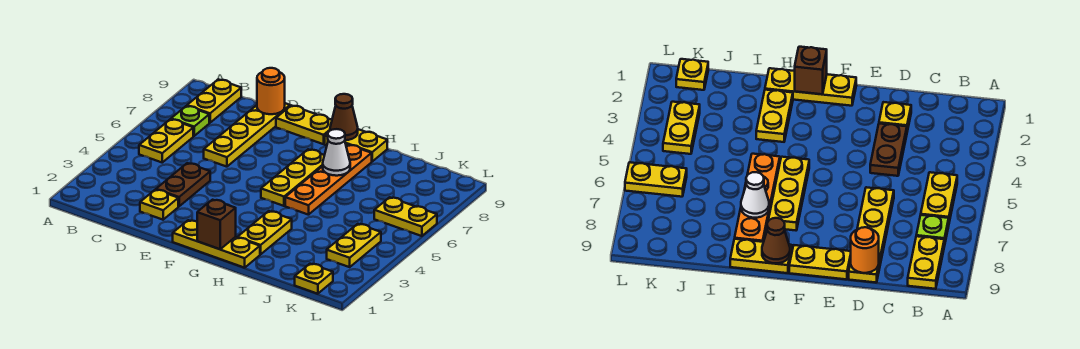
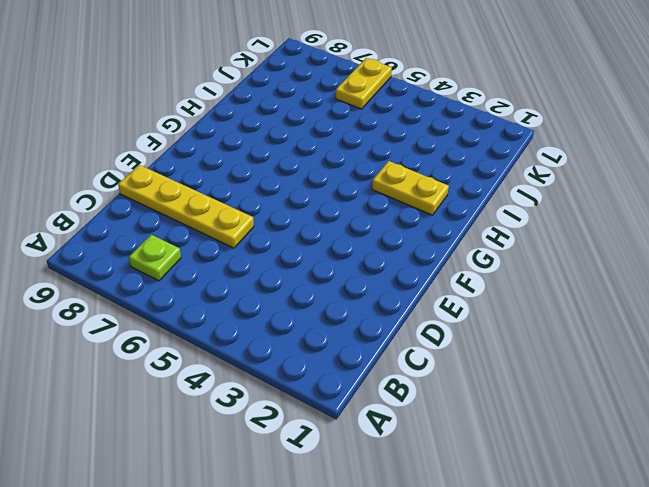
none -> yellow 1x2 plate [139,119,193,162]
none -> yellow 1x2 plate [187,79,241,123]
none -> yellow 1x1 plate [140,190,178,220]

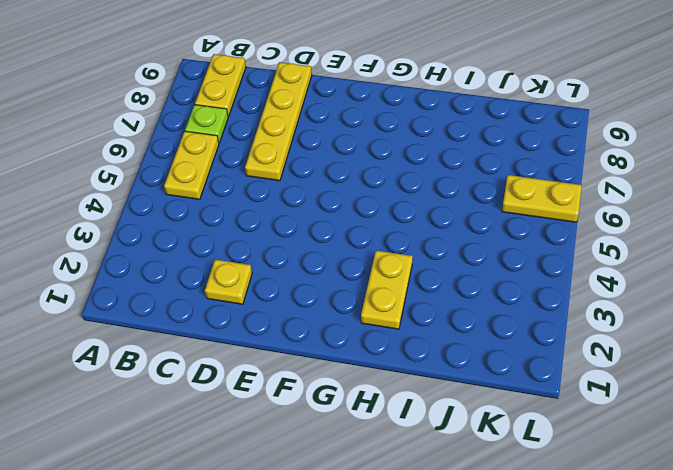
none -> brown 1x2 plate [156,163,210,206]
none -> yellow 1x2 plate [276,105,332,144]
none -> yellow 1x3 plate [173,220,260,268]

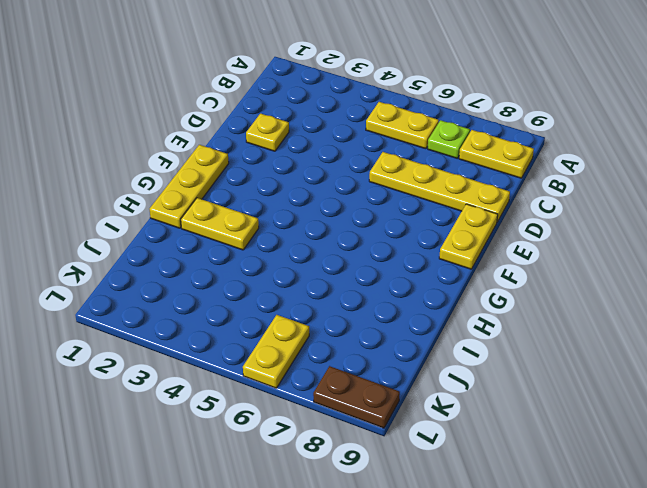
brown 1x2 plate [313,366,400,428] -> brown 1x2 plate moved to [156,163,210,206]
none -> yellow 1x3 plate [261,149,324,206]
none -> yellow 1x2 plate [325,129,387,161]
none -> orange 1x4 plate [285,145,372,215]

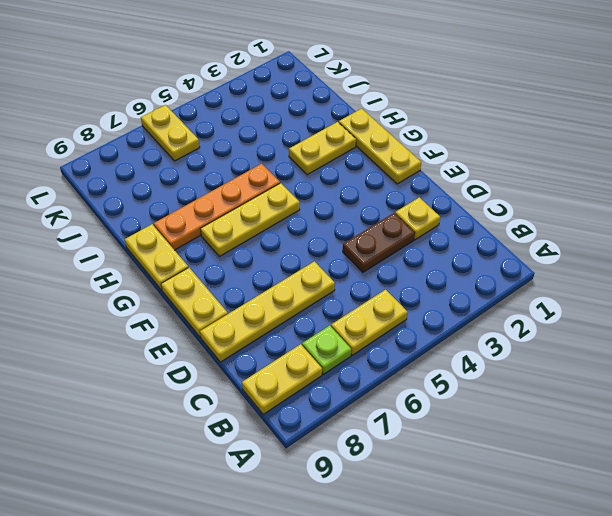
none -> yellow 1x1 plate [295,264,333,294]
none -> yellow 1x2 plate [327,224,381,267]
none -> orange 1x1 round brick [257,68,285,114]

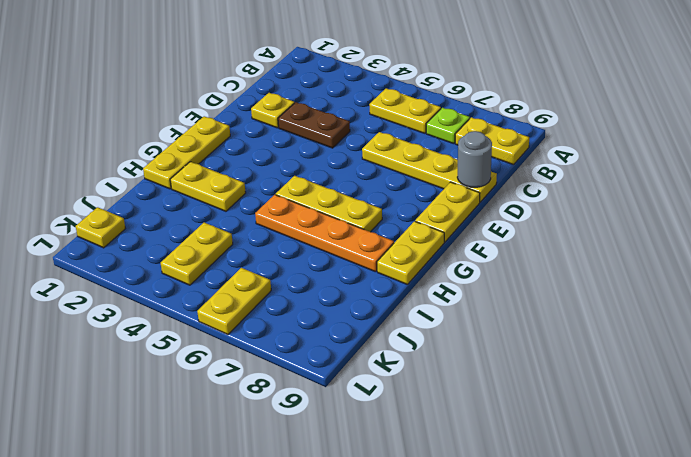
grey 1x1 round brick [457,131,492,187] -> orange 1x1 round brick [257,68,285,114]
yellow 1x2 plate [161,223,233,285] -> yellow 1x2 plate turned to [327,224,381,267]
none -> brown 1x1 brick [197,200,236,249]
none -> brown 1x1 cone [330,94,358,140]
none -> white 1x1 cone [323,129,350,176]

